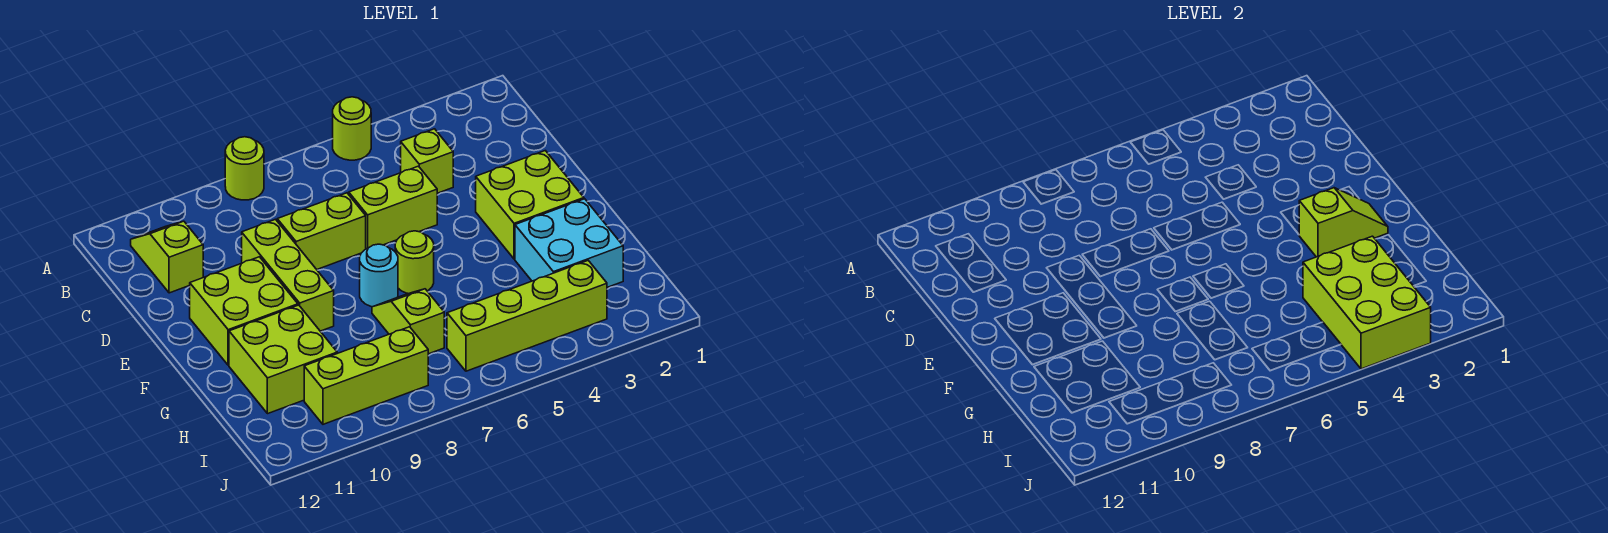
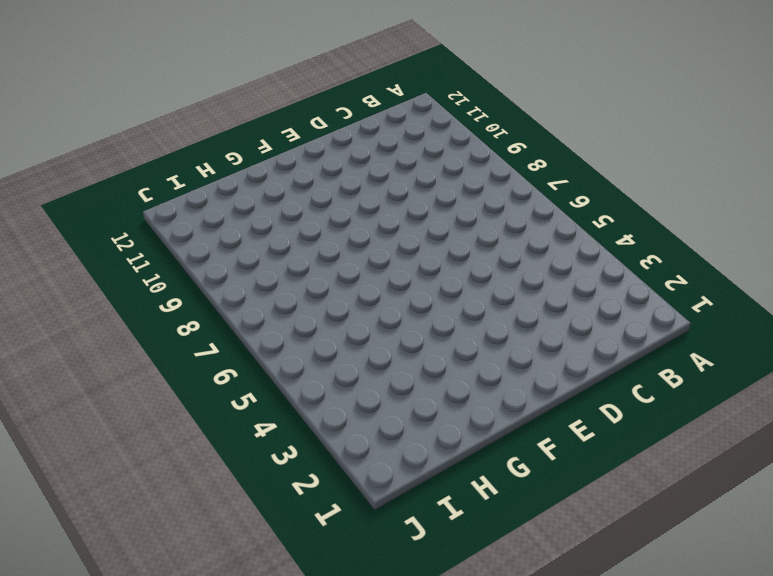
none -> lime 1x1 round brick [333,97,371,160]
none -> lime 1x1 round brick [225,137,264,200]
none -> lime 1x2 slope [131,221,203,293]

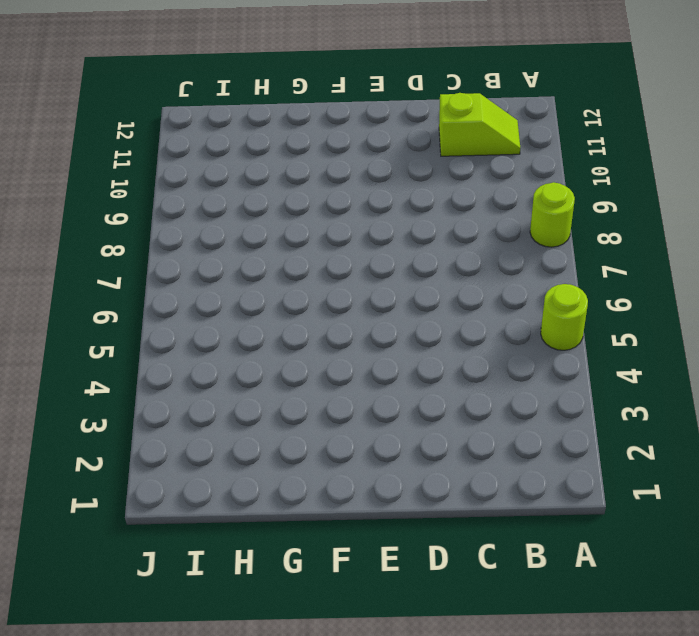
none -> lime 1x1 brick [401,129,453,193]
none -> lime 1x2 brick [349,166,437,249]
none -> lime 1x2 brick [277,193,366,269]

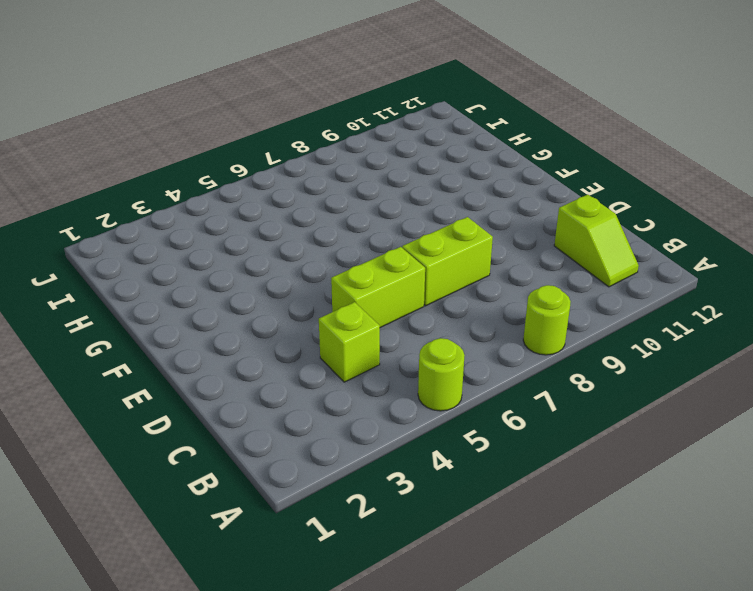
none -> lime 1x3 brick [242,219,334,331]
none -> lime 2x2 brick [476,151,584,259]
none -> lime 2x2 brick [190,257,298,365]

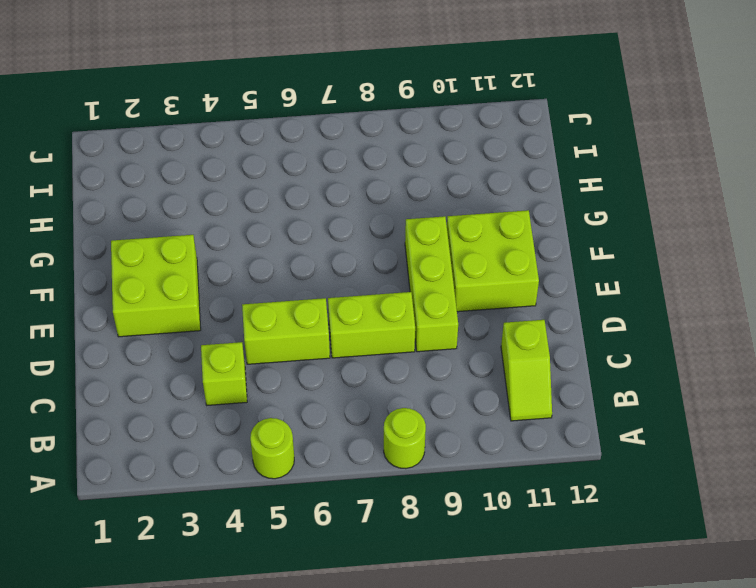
none -> lime 1x1 round brick [395,231,434,294]
none -> cyan 1x1 round brick [360,244,398,307]
none -> cyan 2x2 brick [515,199,623,287]

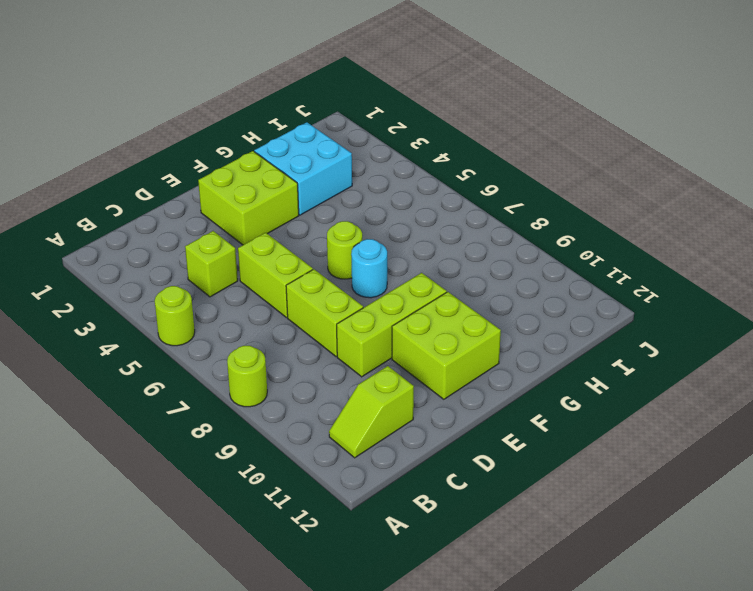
none -> lime 1x2 slope [372,289,444,354]
none -> lime 2x2 brick [229,305,337,414]
none -> lime 1x4 brick [447,261,607,371]

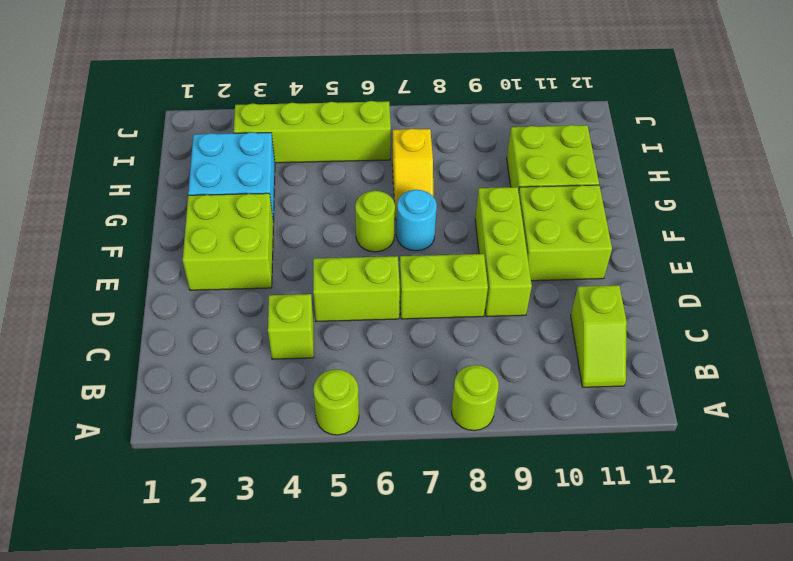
yellow 1x2 slope [392,129,433,220] -> lime 1x2 slope [372,289,444,354]
none -> lime 1x3 brick [304,327,428,424]
none -> lime 1x2 slope [1299,188,1388,257]
none -> lime 2x3 brick [1303,236,1431,369]

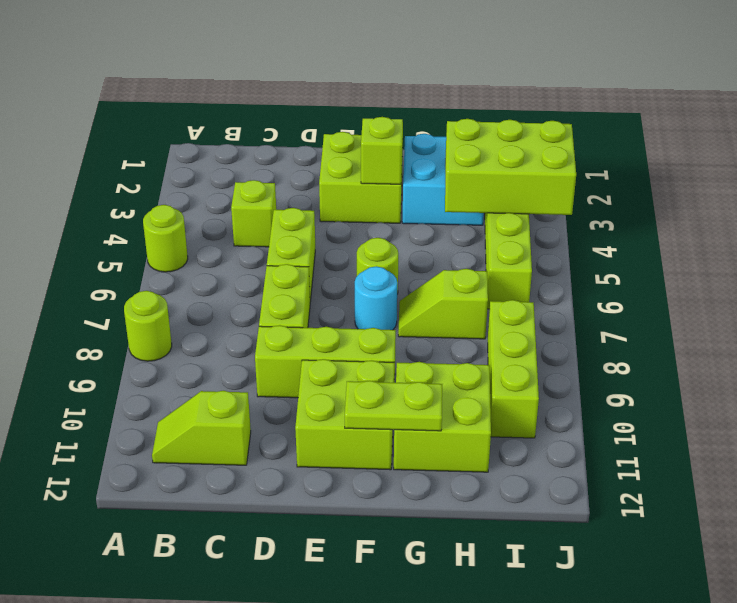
lime 1x2 plate [345,381,442,431] -> none

